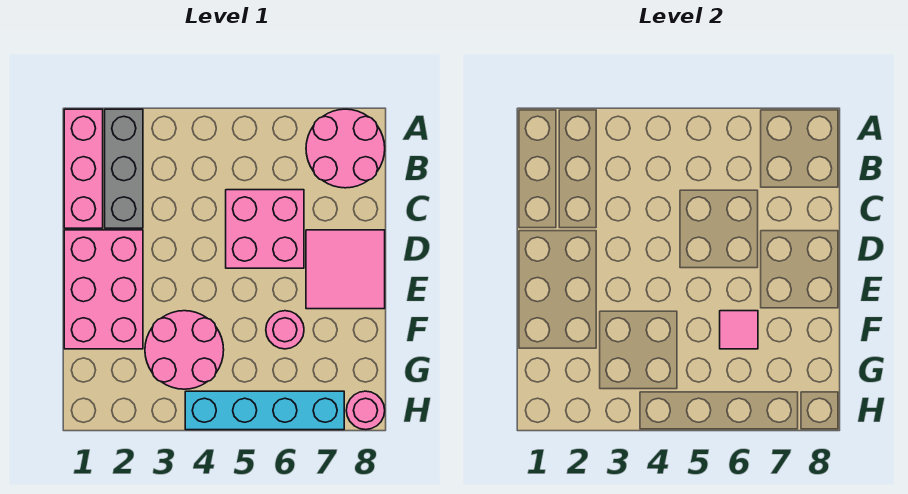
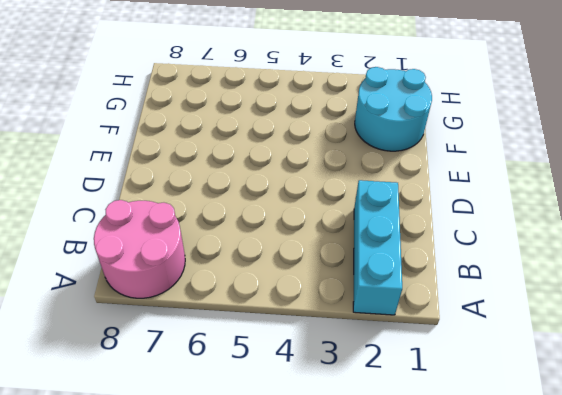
cyan 1x3 brick [353,180,402,315] -> grey 1x3 brick [105,109,143,228]
cyan 2x2 round brick [355,67,432,151] -> pink 2x3 brick [64,230,143,349]
none -> pink 1x3 brick [64,109,103,228]
none -> pink 2x2 brick [226,190,304,268]

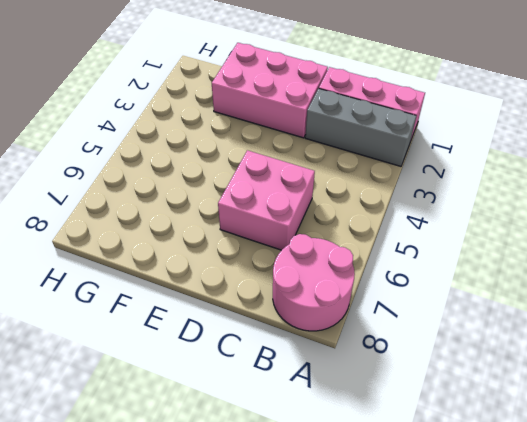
none -> pink 2x2 tile [306,230,385,309]
none -> pink 2x2 round brick [145,311,224,389]

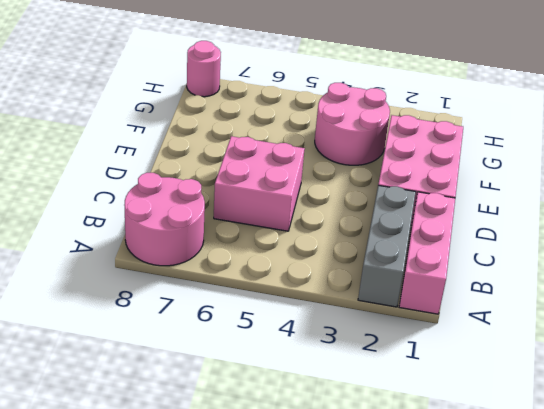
none -> pink 2x2 tile [306,230,385,309]
none -> pink 1x1 round brick [266,311,304,349]

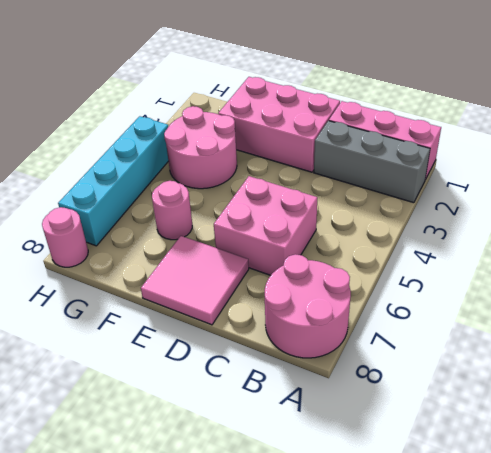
none -> pink 1x1 tile [720,311,758,349]

